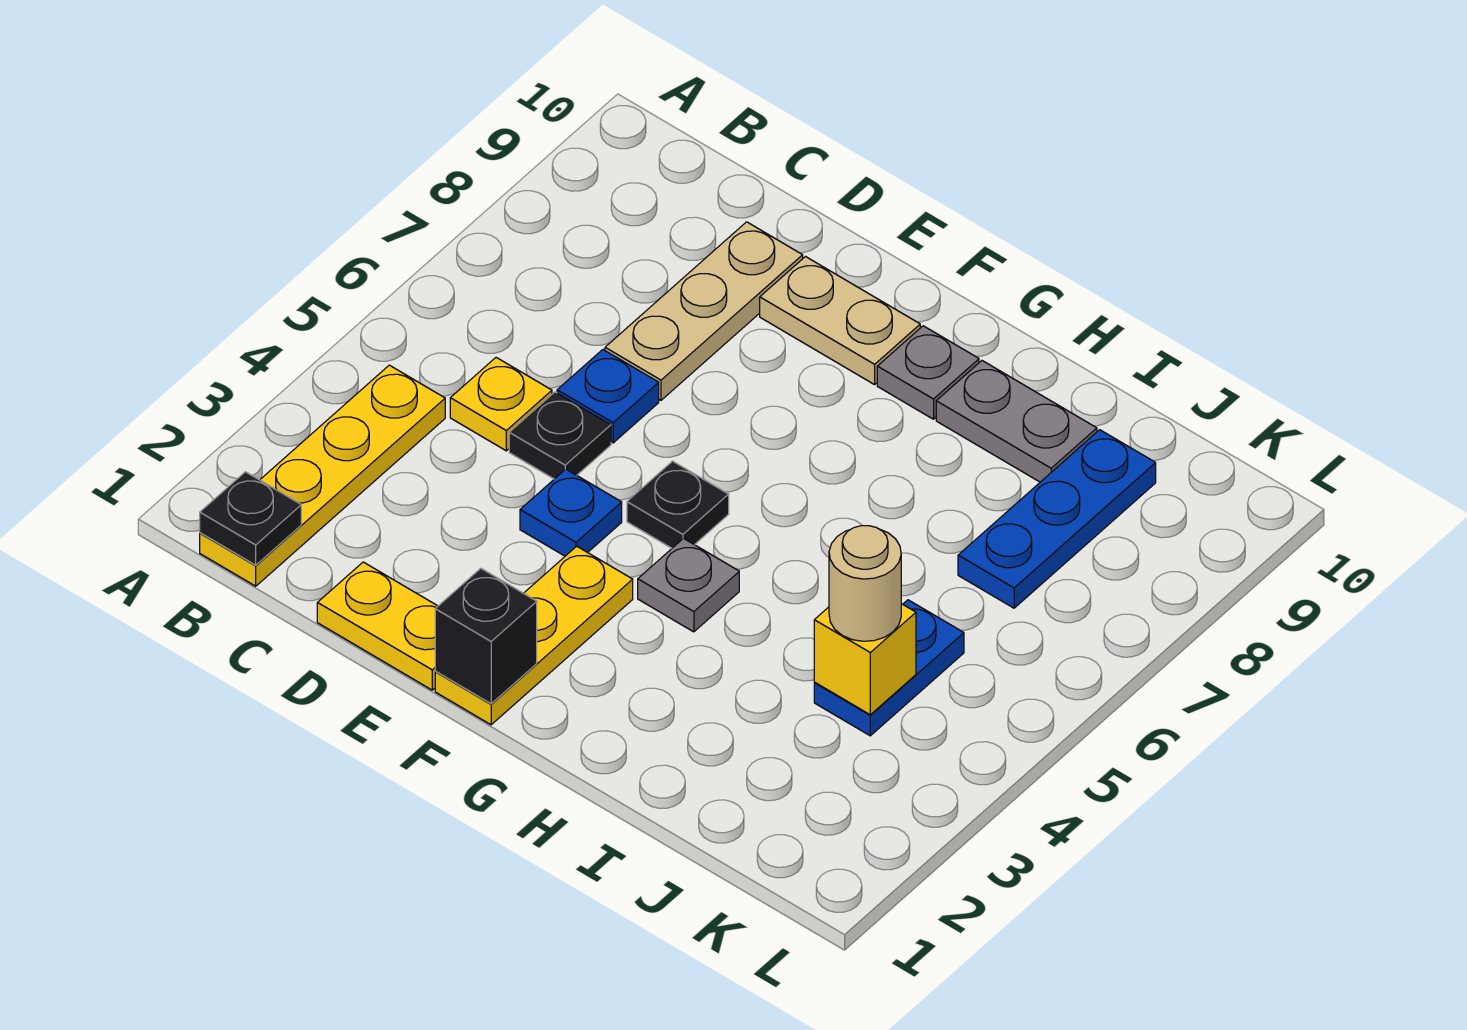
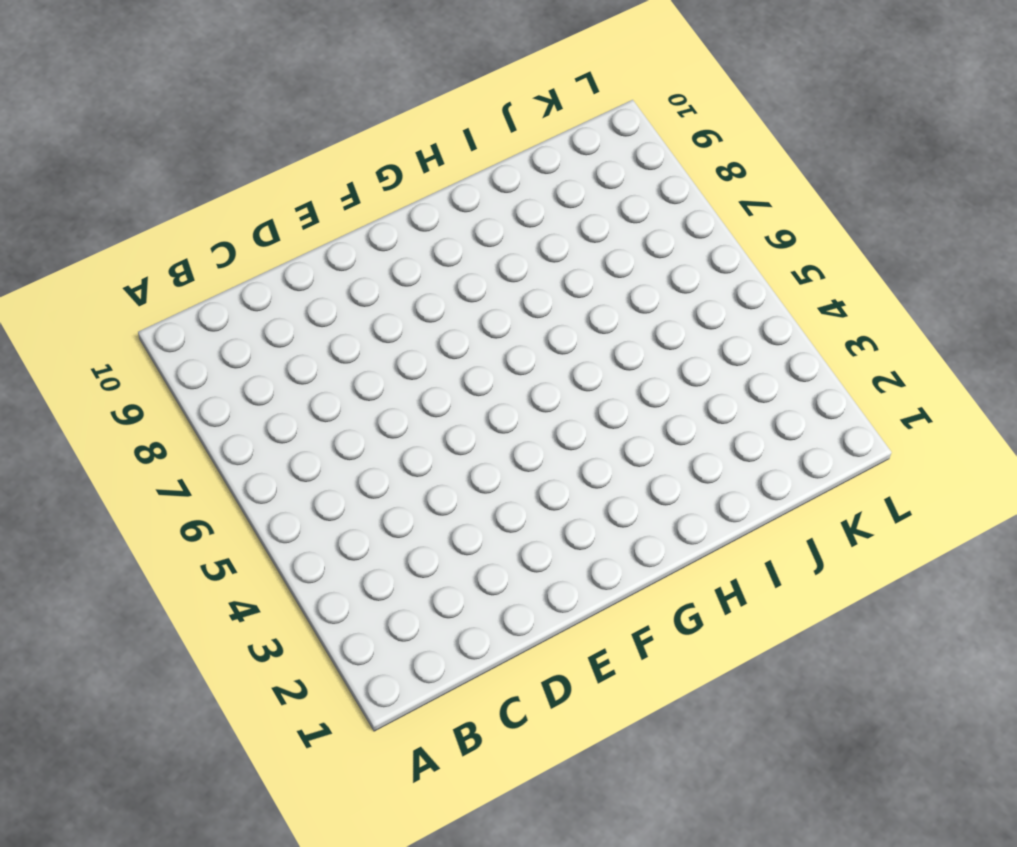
none -> yellow 1x4 plate [200,365,445,586]
none -> yellow 1x1 plate [450,358,552,451]
none -> yellow 1x2 plate [317,562,438,690]

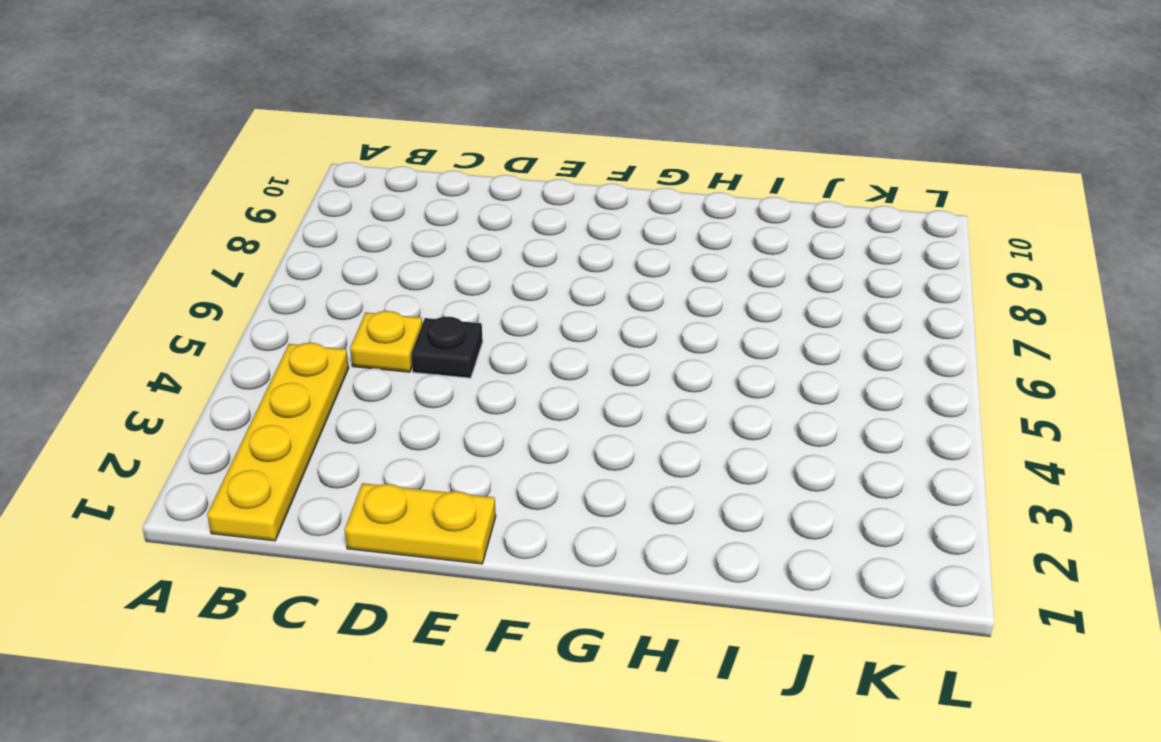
none -> blue 1x1 plate [557,350,659,443]
none -> tan 1x3 plate [605,222,803,400]
none -> blue 1x1 plate [520,469,622,556]

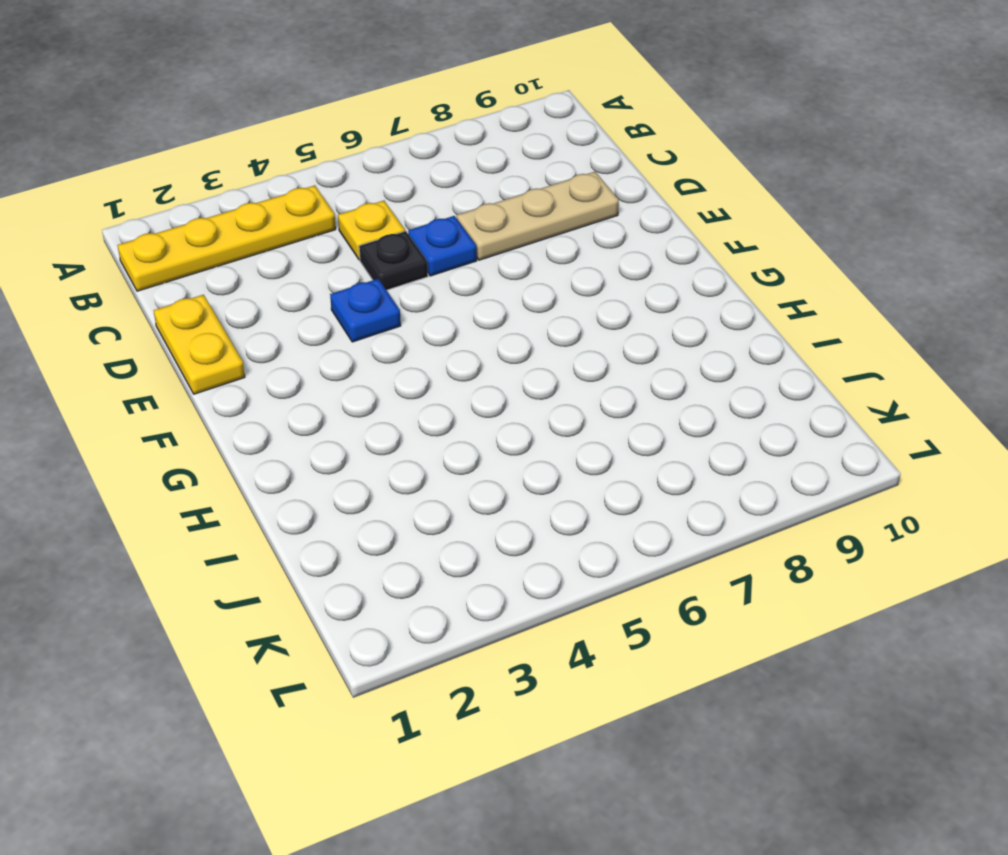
none -> tan 1x2 plate [760,257,920,385]
none -> yellow 1x3 plate [435,546,633,725]
none -> black 1x1 plate [627,461,729,548]

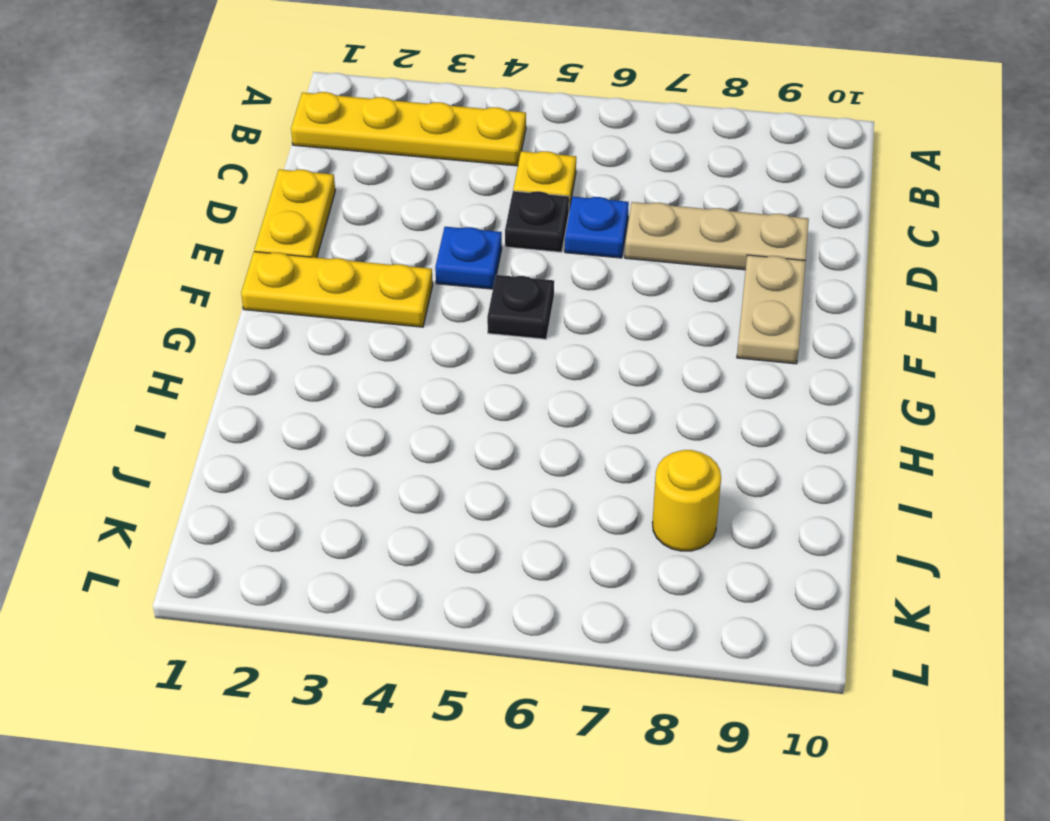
yellow 1x1 round brick [652,450,721,551] -> blue 1x3 plate [958,430,1156,608]
none -> grey 1x1 plate [638,538,739,632]
none -> grey 1x1 plate [877,326,979,419]
none -> grey 1x2 plate [936,361,1097,482]

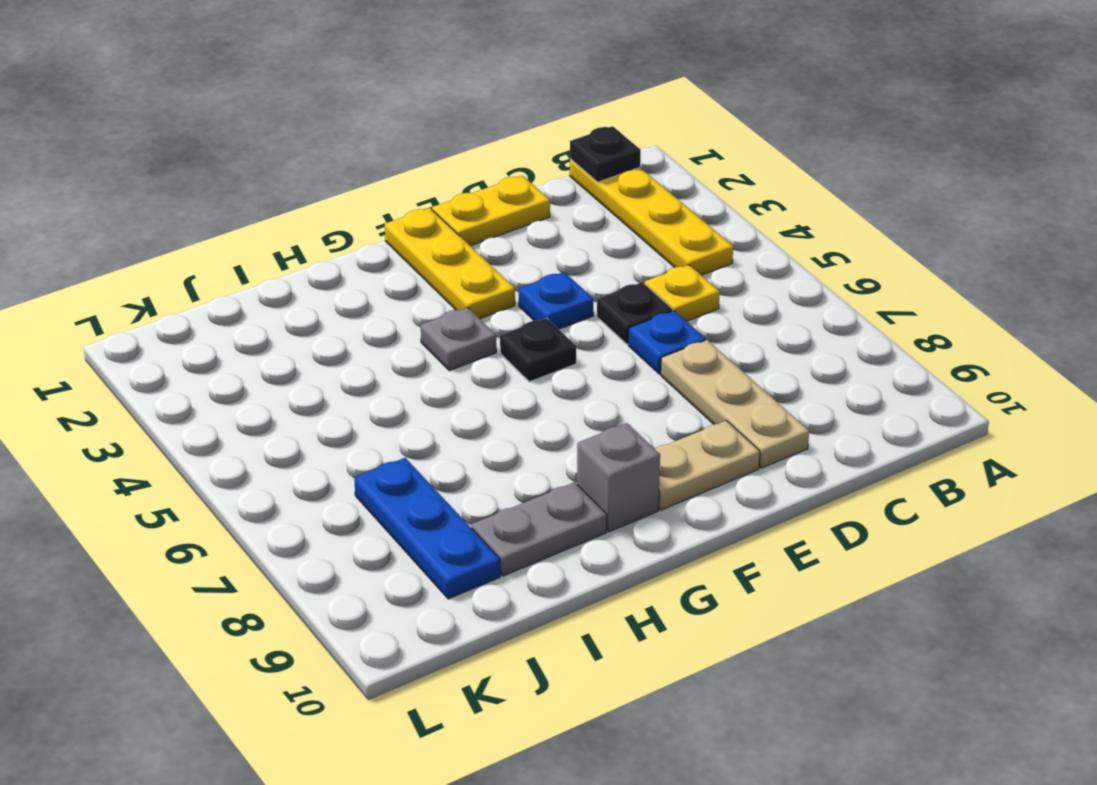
grey 1x1 brick [577,423,660,532] -> grey 1x1 plate [877,326,979,419]
none -> blue 1x2 plate [814,600,964,736]
none -> black 1x1 brick [435,569,537,704]
none -> yellow 1x1 brick [814,604,916,715]

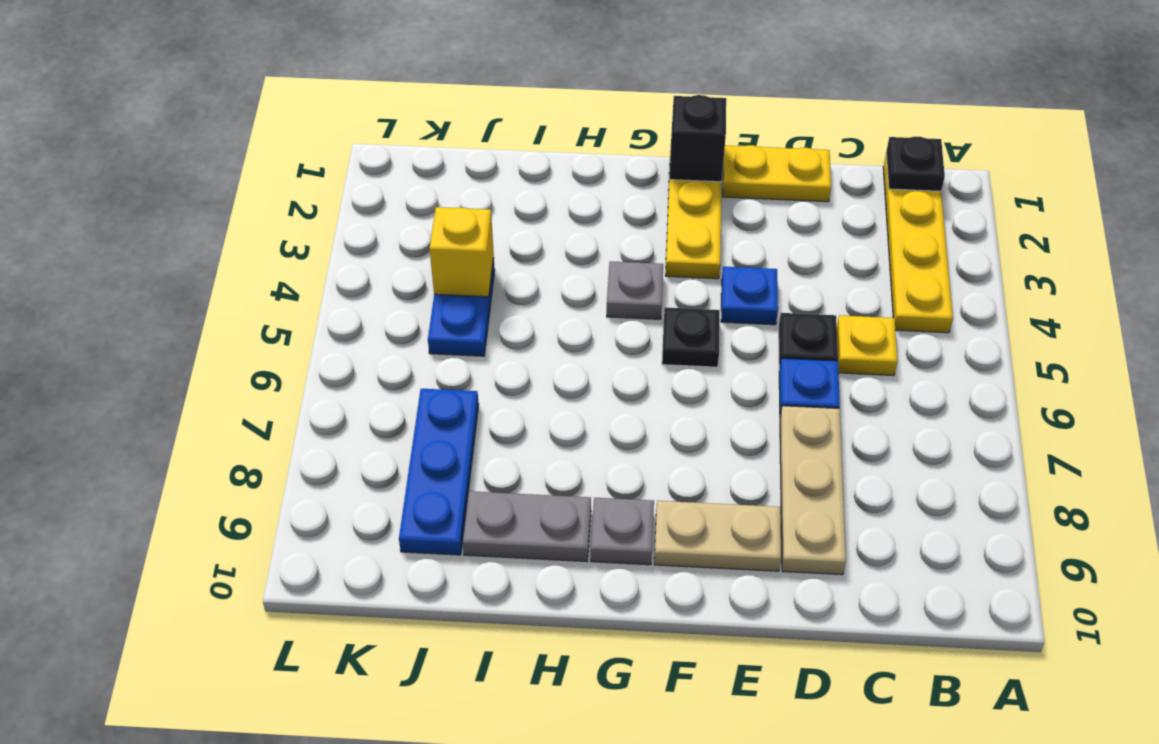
none -> tan 1x1 round brick [829,526,901,641]

